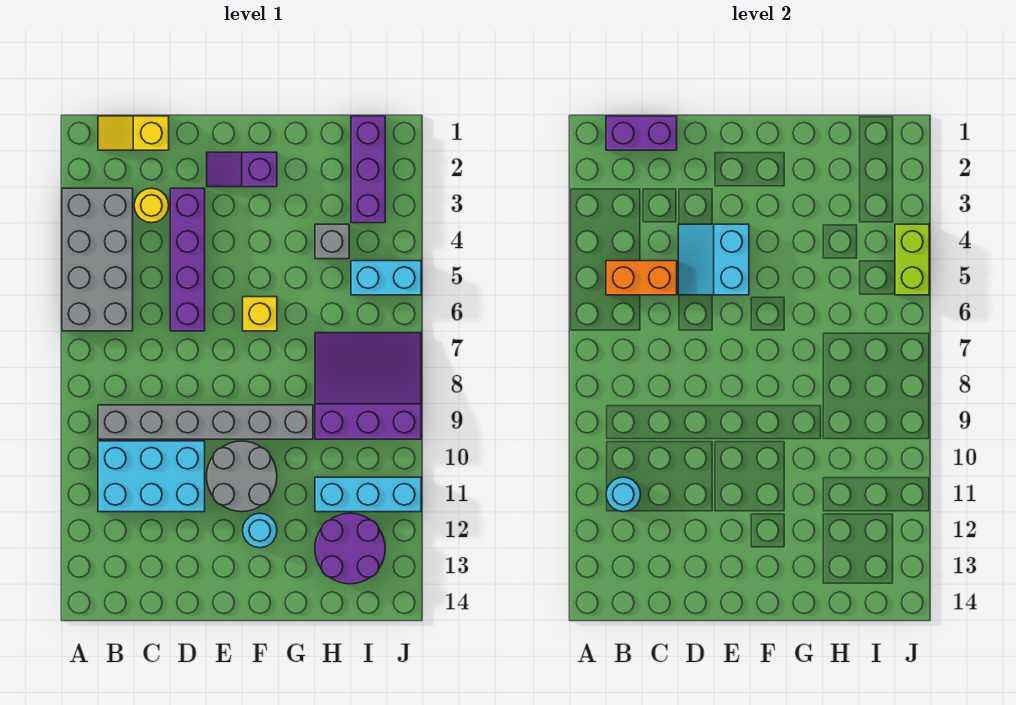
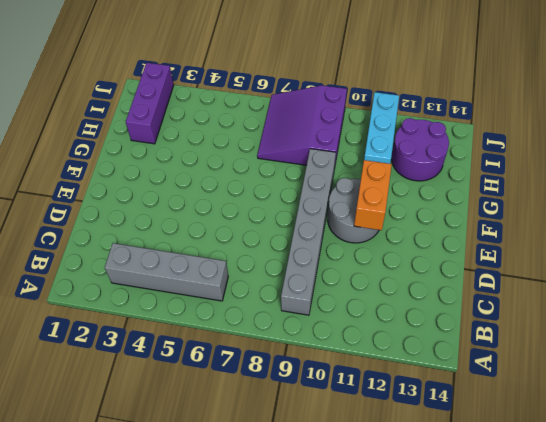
grey 1x4 brick [105,243,228,301] -> grey 2x4 brick [62,188,133,331]
orange 1x2 brick [354,160,392,230] -> orange 1x2 brick moved to [606,261,677,295]
purple 1x3 brick [126,63,174,144] -> purple 1x3 brick turned to [351,116,385,223]
none -> yellow 1x2 slope [98,116,169,150]
none -> cyan 2x3 brick [98,441,205,512]
none -> yellow 1x1 round brick [134,188,169,223]

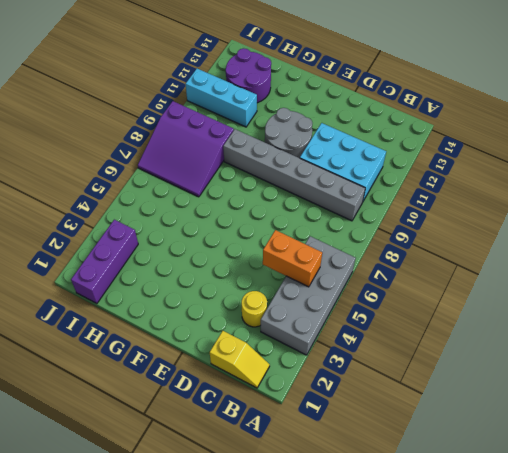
none -> purple 1x4 brick [170,188,205,331]
none -> purple 1x2 slope [207,152,277,187]
none -> yellow 1x1 brick [243,297,277,331]

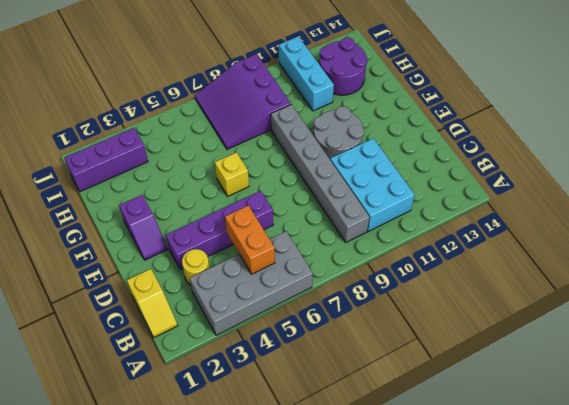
none -> cyan 1x1 round brick [243,513,277,548]
none -> grey 1x1 brick [315,224,349,259]
none -> cyan 1x2 brick [351,261,421,295]

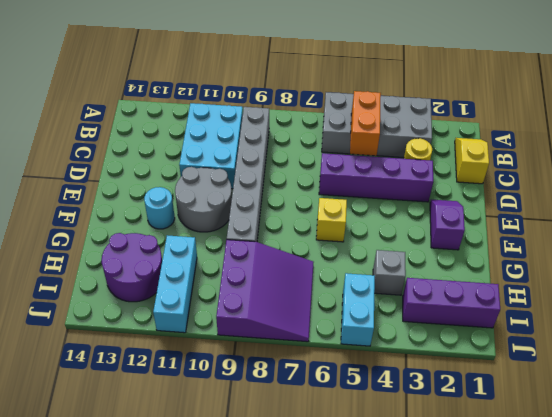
none -> purple 1x2 brick [606,116,677,150]
none -> cyan 1x1 round brick [606,477,641,512]
none -> cyan 2x2 slope [678,224,749,295]

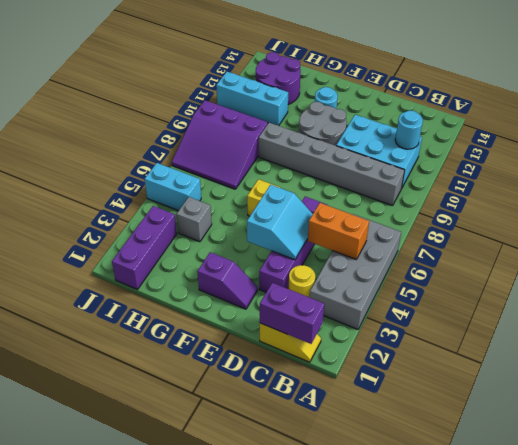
none -> lime 1x2 brick [895,224,929,295]

